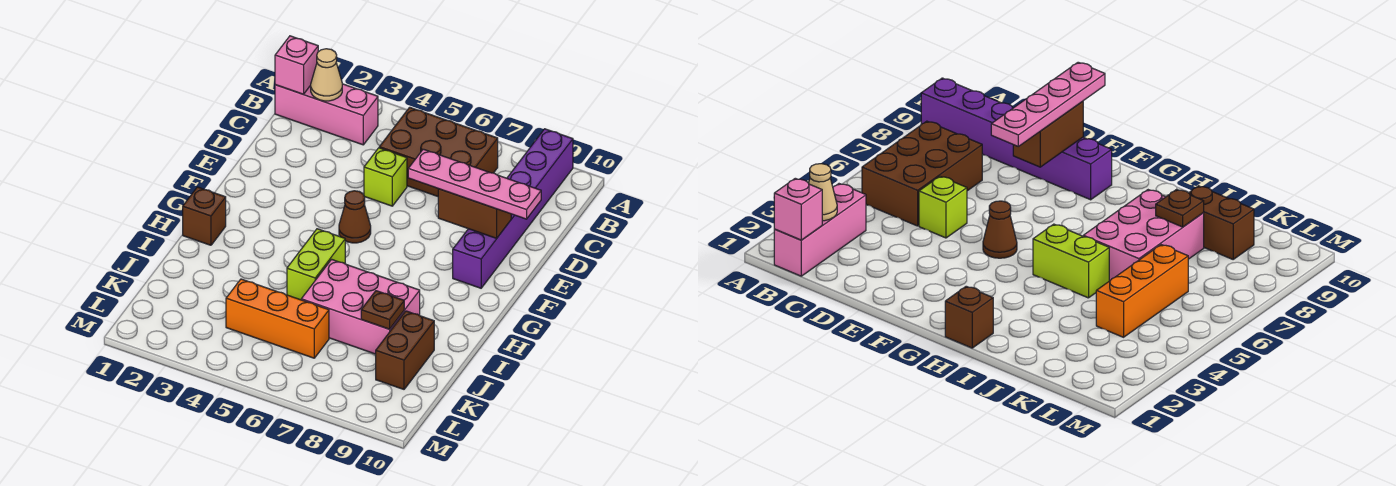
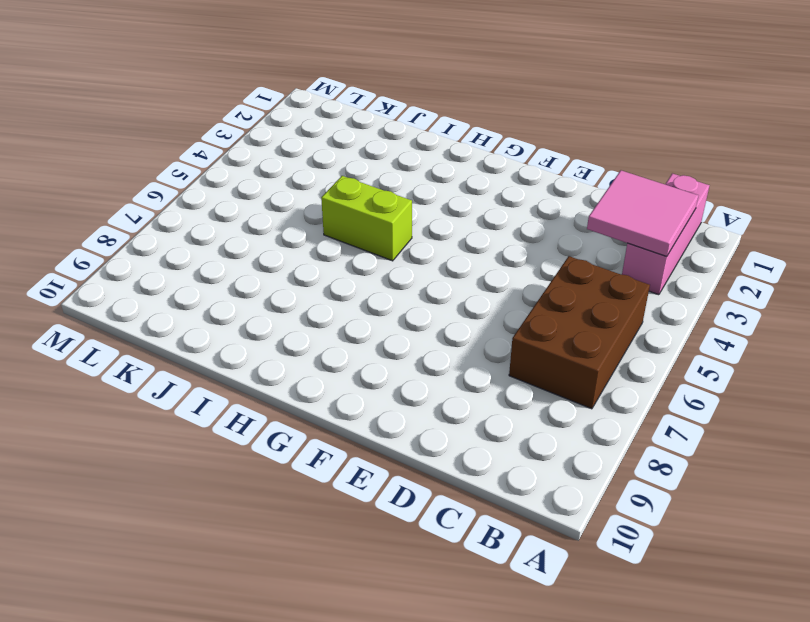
pink 2x2 tile [587,170,698,257] -> tan 1x1 cone [311,49,342,101]
none -> purple 1x6 brick [453,129,573,288]
none -> lime 1x1 brick [364,148,407,206]
none -> brown 1x1 cone [339,191,371,243]

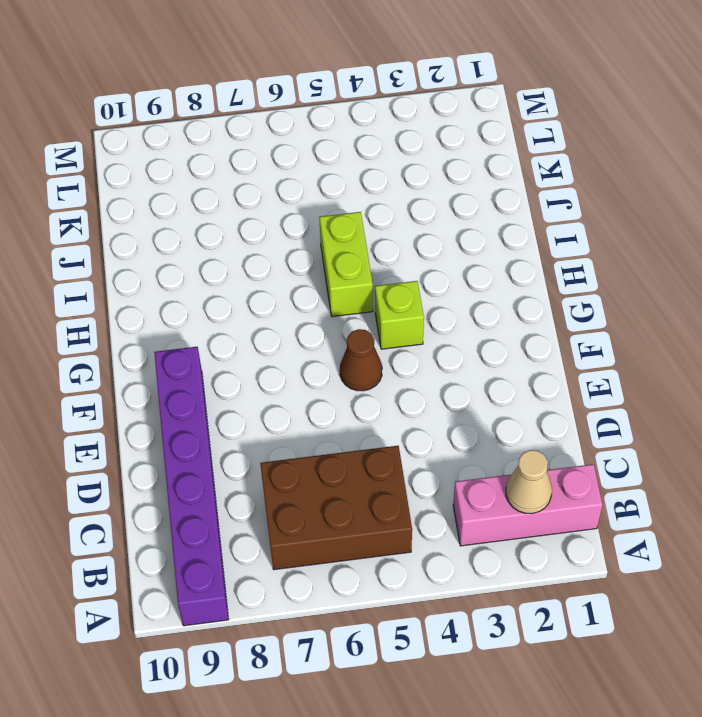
lime 1x1 brick [375,281,424,349] -> lime 1x1 brick moved to [364,148,407,206]
none -> brown 1x1 brick [183,187,226,245]
none -> pink 2x3 brick [301,259,420,354]
none -> brown 1x2 brick [376,311,434,389]

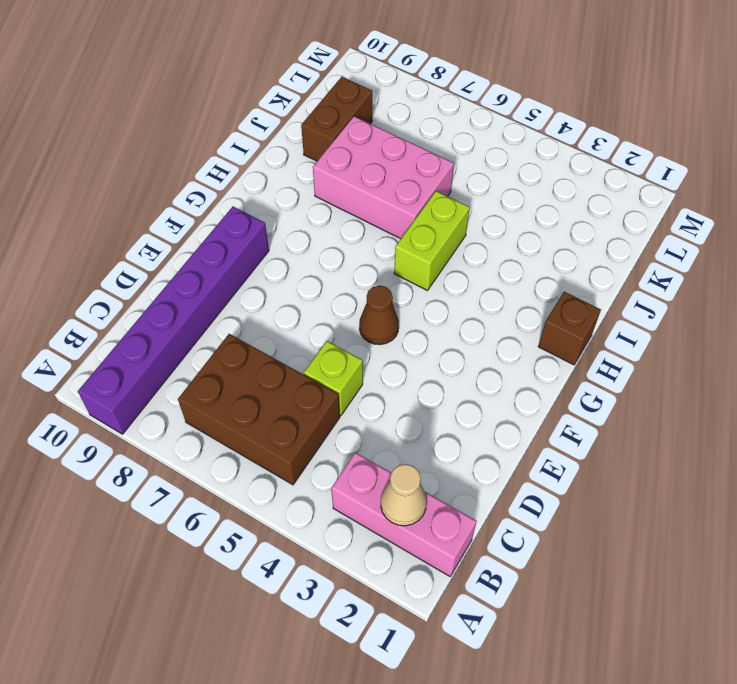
none -> orange 1x3 brick [226,279,329,358]
none -> pink 1x1 brick [275,36,318,94]
none -> brown 1x2 brick [438,189,511,238]

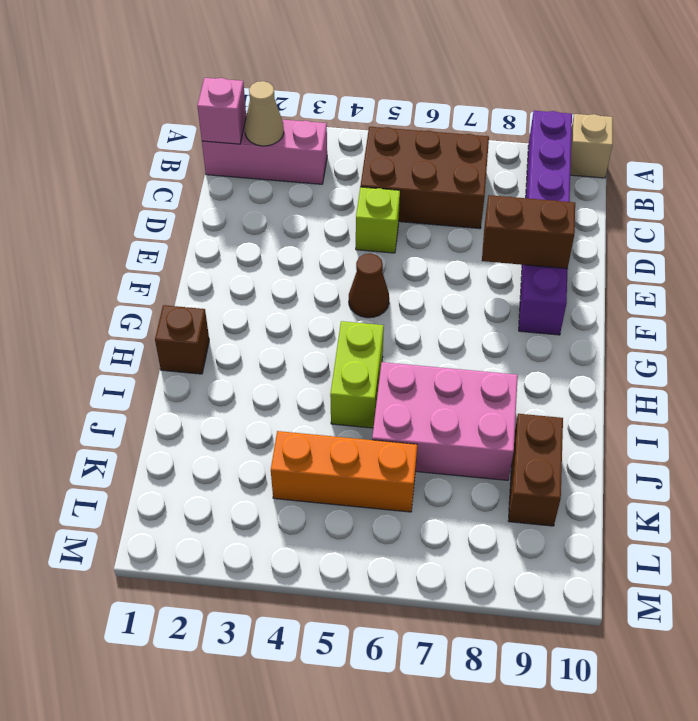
tan 1x1 brick [570,114,613,178] -> none
none -> brown 1x1 plate [361,291,404,329]
none -> pink 1x4 plate [408,149,541,219]

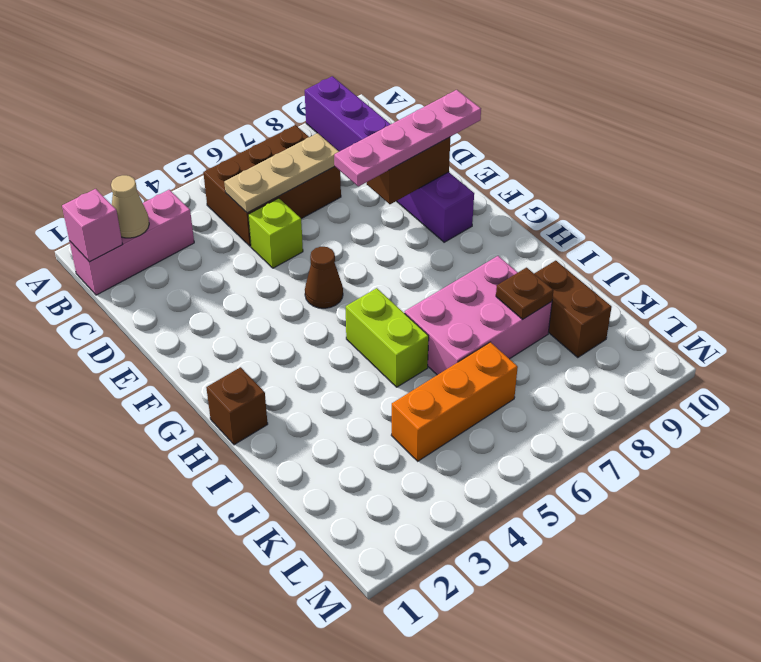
tan 1x3 plate [224,133,339,213] -> none

